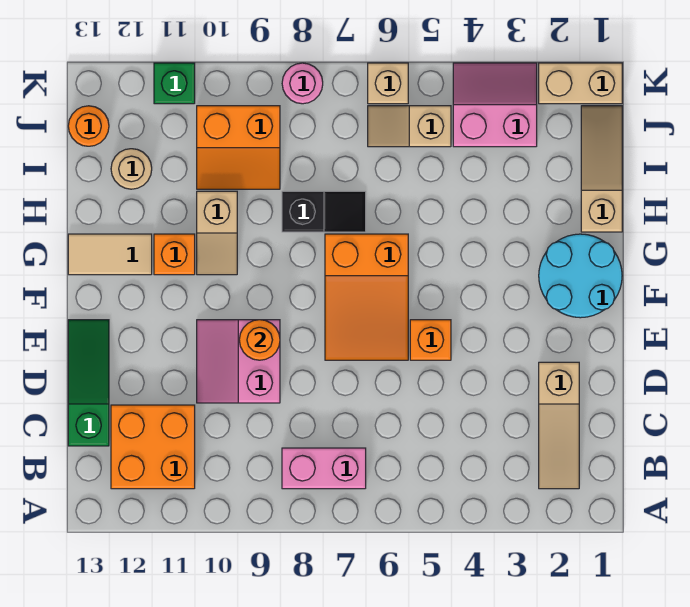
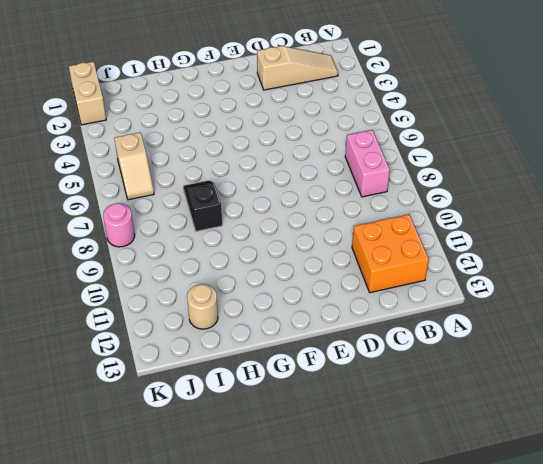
none -> green 1x3 slope [68,320,109,446]
none -> pink 2x2 slope [197,320,280,403]
none -> orange 1x1 brick [410,320,451,360]

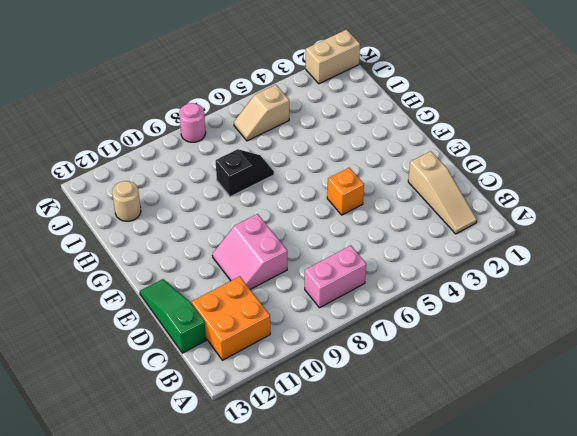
none -> orange 2x3 slope [325,234,408,360]
none -> cyan 2x2 round brick [539,234,622,318]
none -> tan 1x2 slope [197,191,237,275]

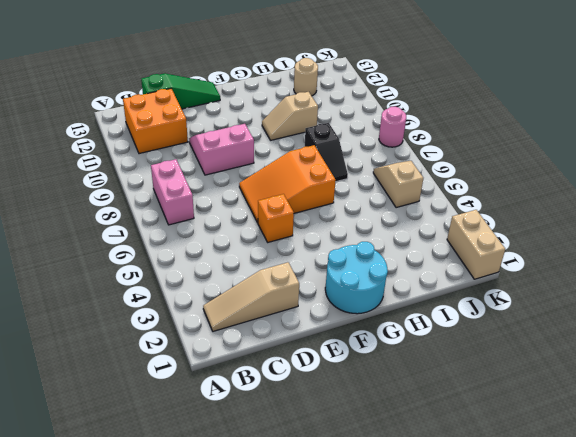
none -> orange 1x1 brick [154,234,195,275]
none -> tan 1x2 tile [68,234,152,275]
none -> tan 1x3 slope [581,106,622,232]

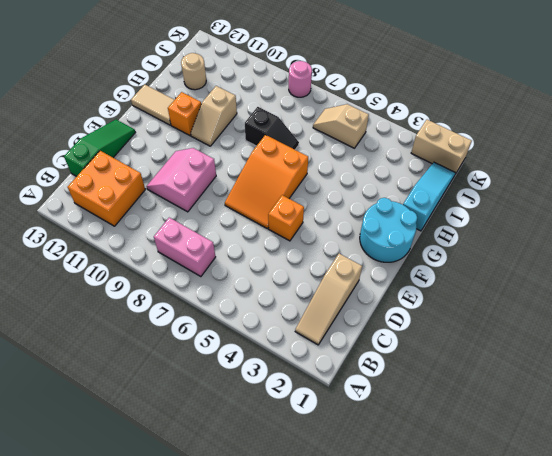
cyan 1x3 slope [403,162,455,231] -> tan 1x3 slope [581,106,622,232]
none -> orange 2x2 slope [197,106,280,189]
none -> pink 2x2 slope [453,63,537,147]
none -> orange 1x1 round brick [68,106,109,146]

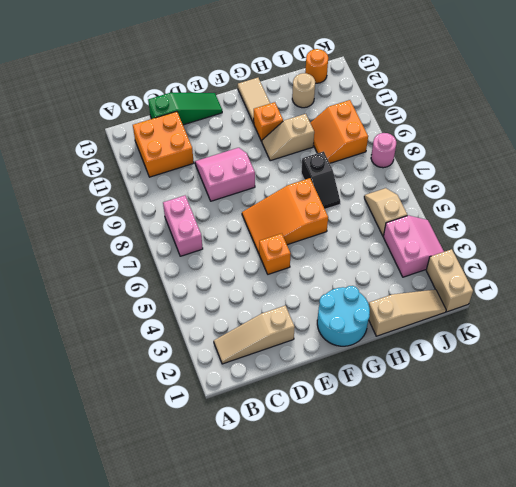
none -> tan 1x1 brick [368,63,408,104]
none -> green 1x1 brick [154,63,195,104]
none -> orange 1x1 round brick [239,320,280,360]

